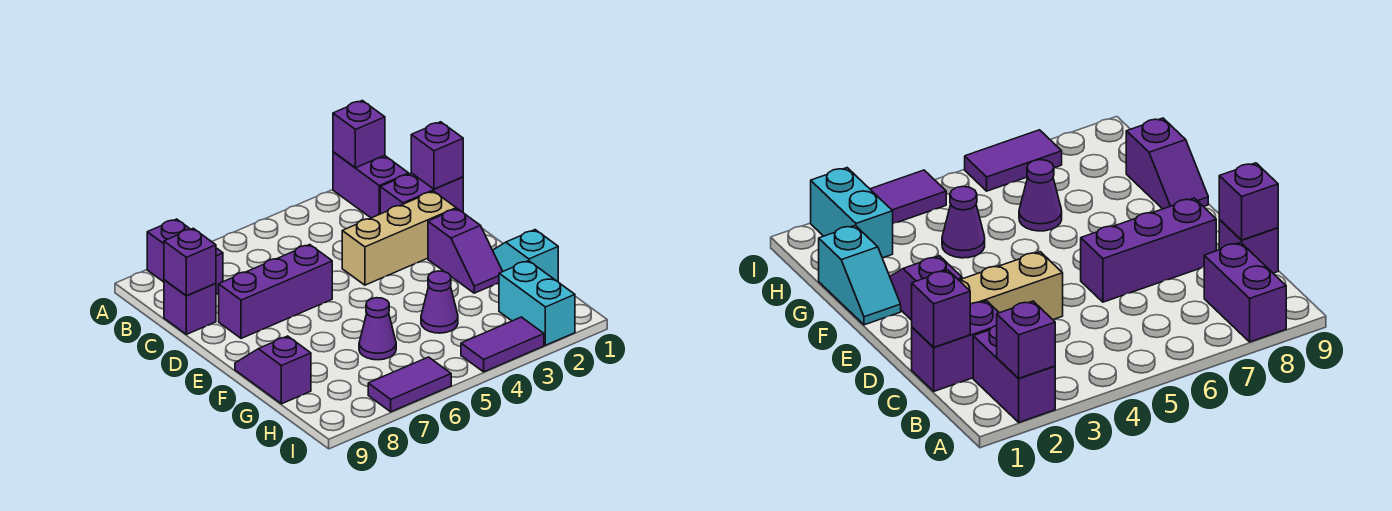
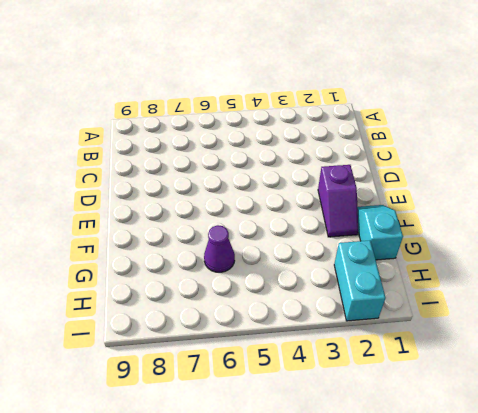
none -> purple 1x2 brick [333,152,409,218]
none -> purple 1x2 brick [147,219,223,294]
none -> purple 1x2 brick [380,173,463,214]

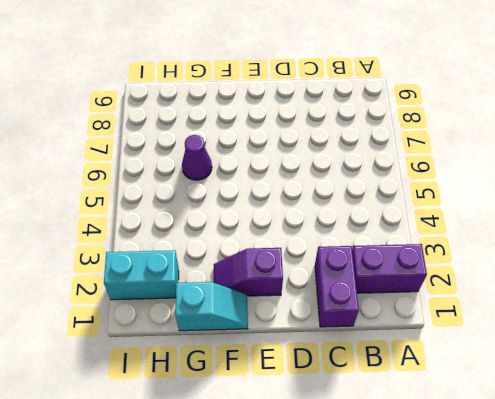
none -> purple 1x2 brick [147,219,223,294]
none -> purple 1x1 brick [164,280,216,334]
none -> tan 1x3 brick [342,191,456,285]

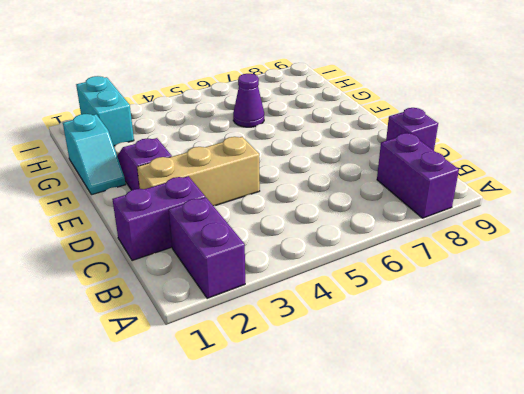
none -> purple 1x3 brick [219,245,332,338]
none -> purple 1x2 slope [235,336,311,404]
none -> purple 1x1 cone [421,271,458,333]

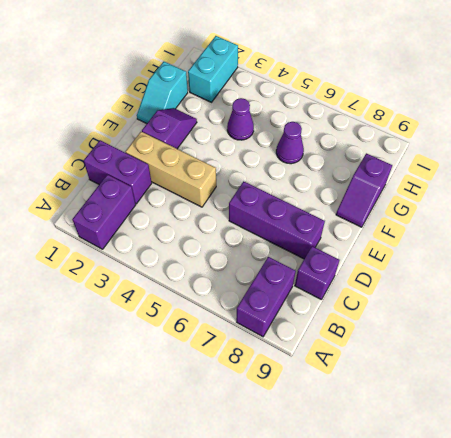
none -> purple 1x2 tile [461,317,544,372]
none -> purple 1x2 tile [368,357,451,412]
none -> purple 1x1 brick [333,101,385,168]

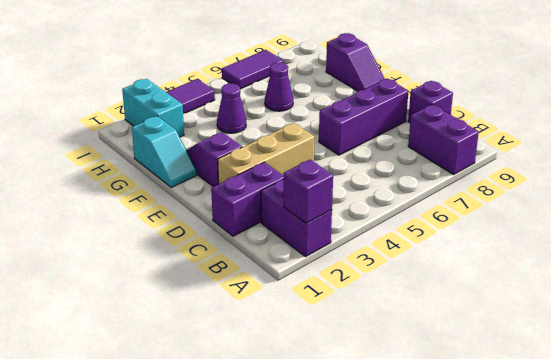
none -> purple 1x1 brick [411,122,463,189]
none -> purple 1x1 brick [164,228,216,296]

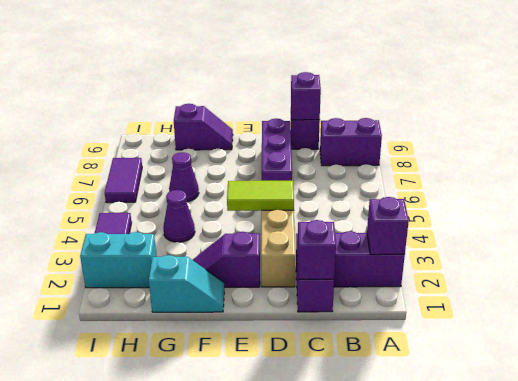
lime 1x2 tile [227,181,294,211] -> none

